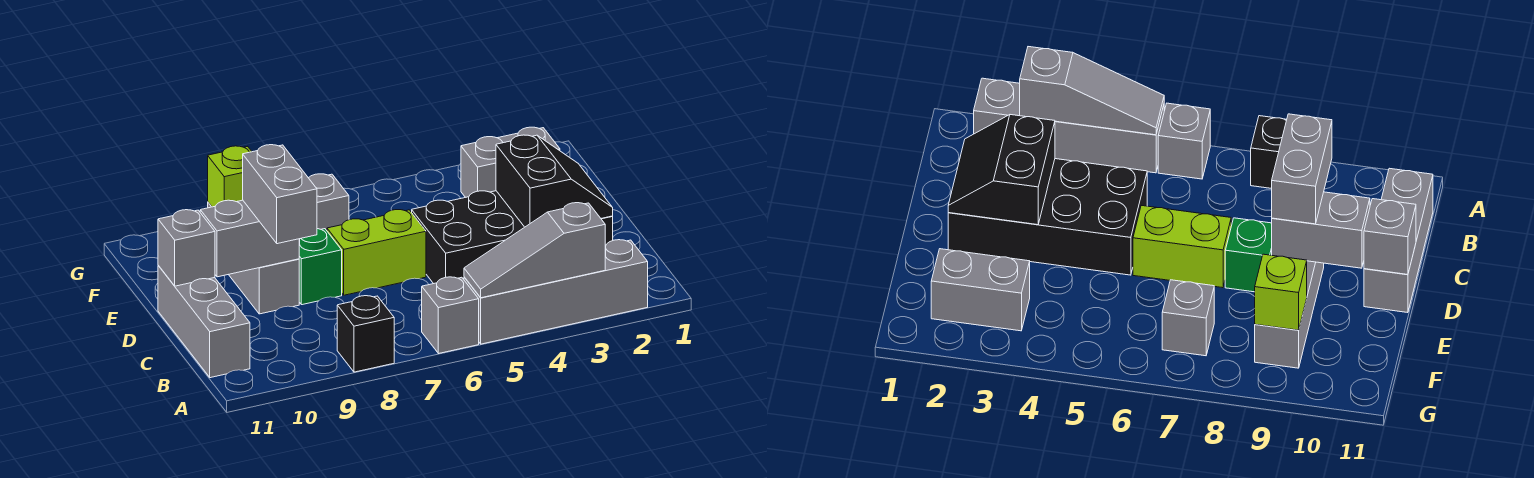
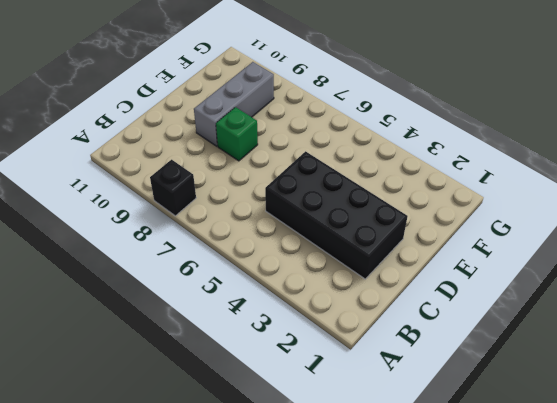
none -> grey 1x4 brick [464,240,648,344]
none -> grey 1x1 brick [422,277,479,354]
none -> grey 1x3 brick [158,266,250,378]

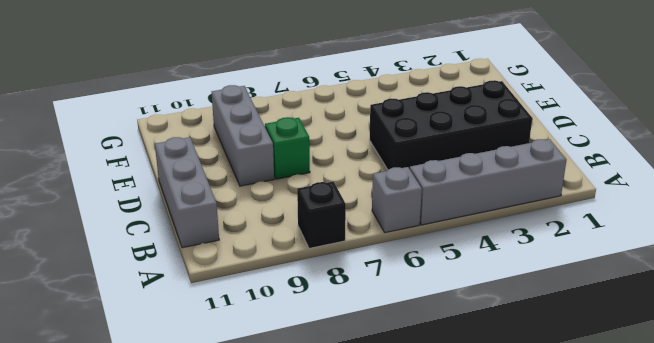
none -> lime 1x2 brick [327,210,426,295]
none -> grey 1x2 brick [461,127,560,197]
none -> grey 1x1 brick [309,174,349,230]

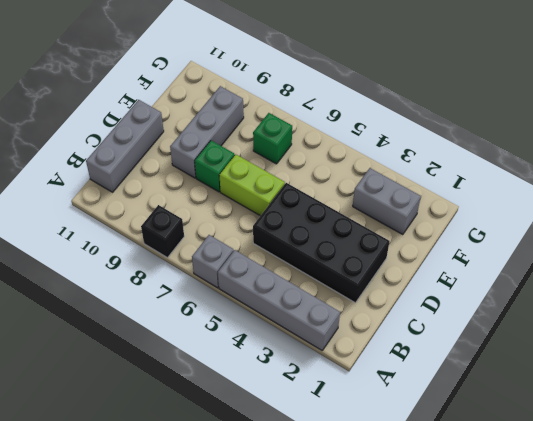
green 1x1 brick [253,113,292,164] -> grey 1x1 brick [309,174,349,230]
none -> grey 1x3 slope [464,203,605,298]
none -> black 2x2 slope [496,135,613,227]
none -> grey 1x2 brick [200,200,299,277]

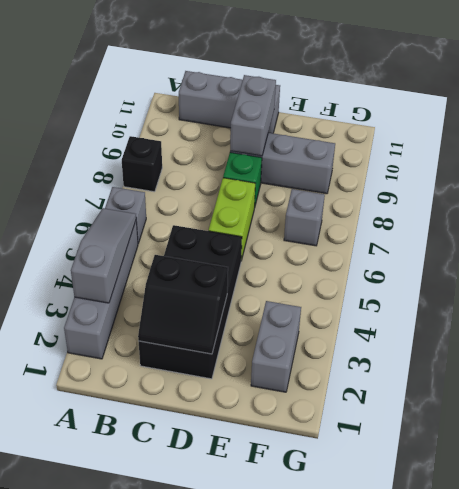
none -> grey 1x1 brick [158,210,215,286]
none -> lime 1x1 brick [208,146,252,207]
none -> grey 1x2 brick [243,145,317,244]

